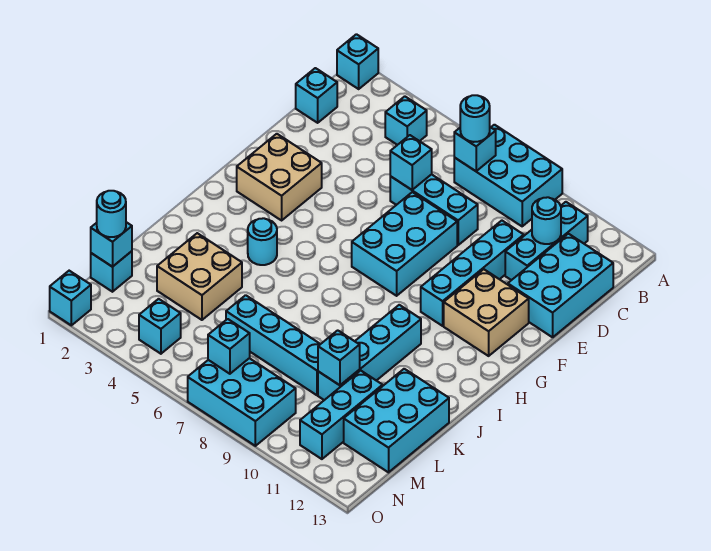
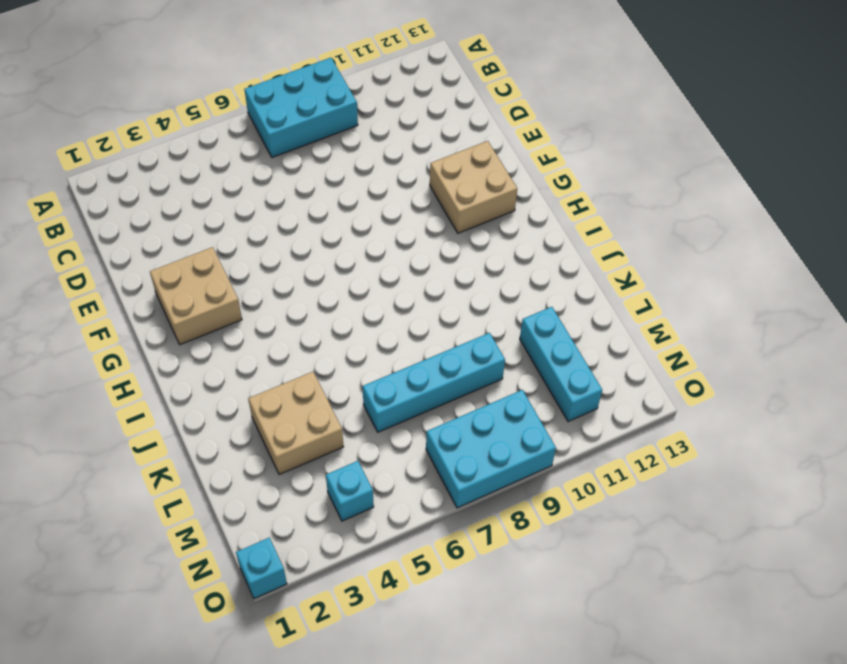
none -> cyan 1x1 brick [337,34,378,89]
none -> cyan 1x1 brick [385,96,427,145]
none -> cyan 1x3 brick [505,202,588,280]

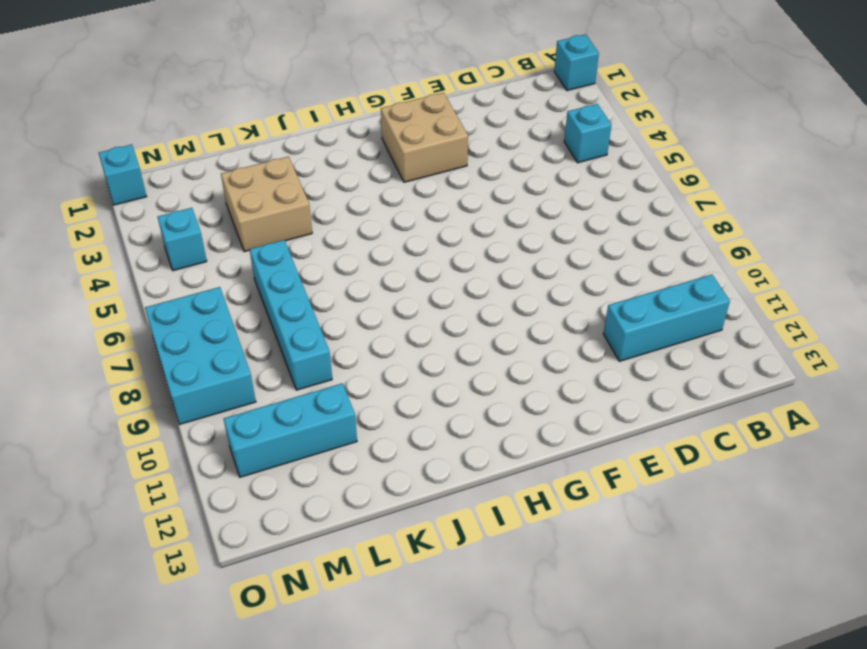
none -> cyan 2x3 brick [454,125,562,226]
none -> cyan 1x1 brick [296,68,337,123]
none -> cyan 2x3 brick [508,234,613,337]

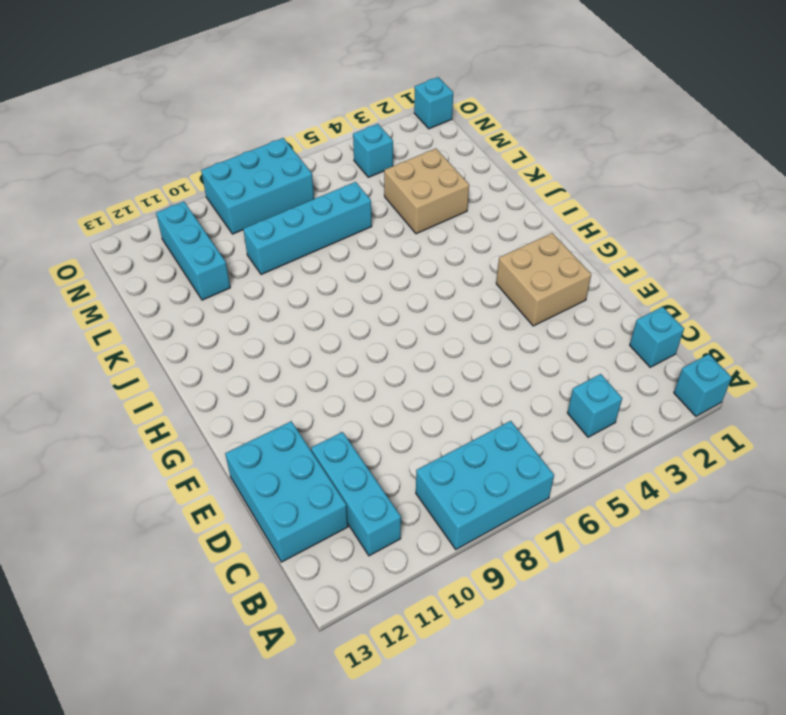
none -> cyan 1x3 brick [390,174,478,245]
none -> cyan 1x4 brick [421,221,524,326]
none -> cyan 2x3 brick [352,192,457,296]

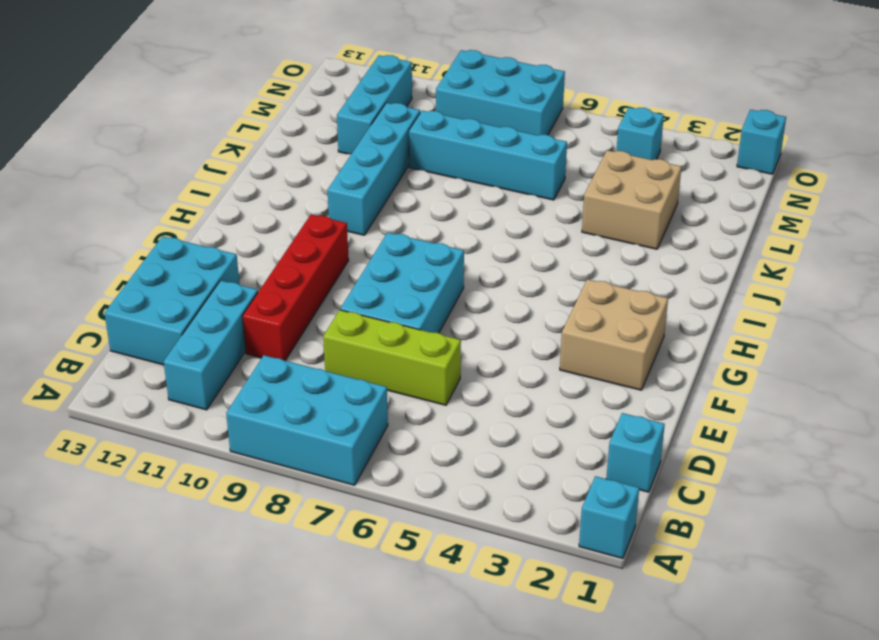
lime 1x3 brick [323,310,461,405] -> cyan 1x3 brick [390,174,478,245]
red 1x4 brick [242,215,349,361] -> cyan 1x4 brick [421,221,524,326]
none -> cyan 1x1 brick [385,96,427,145]
none -> tan 2x2 brick [444,269,529,356]
none -> cyan 1x1 round brick [248,218,277,265]

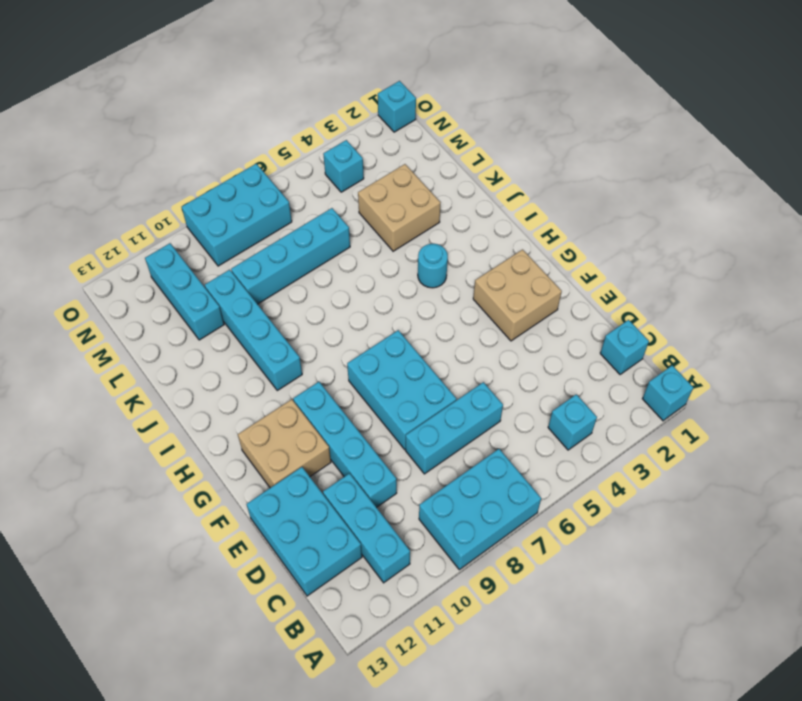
none -> cyan 2x3 brick [344,369,449,472]
none -> cyan 1x1 brick [91,251,132,292]
none -> cyan 1x1 brick [454,127,496,171]

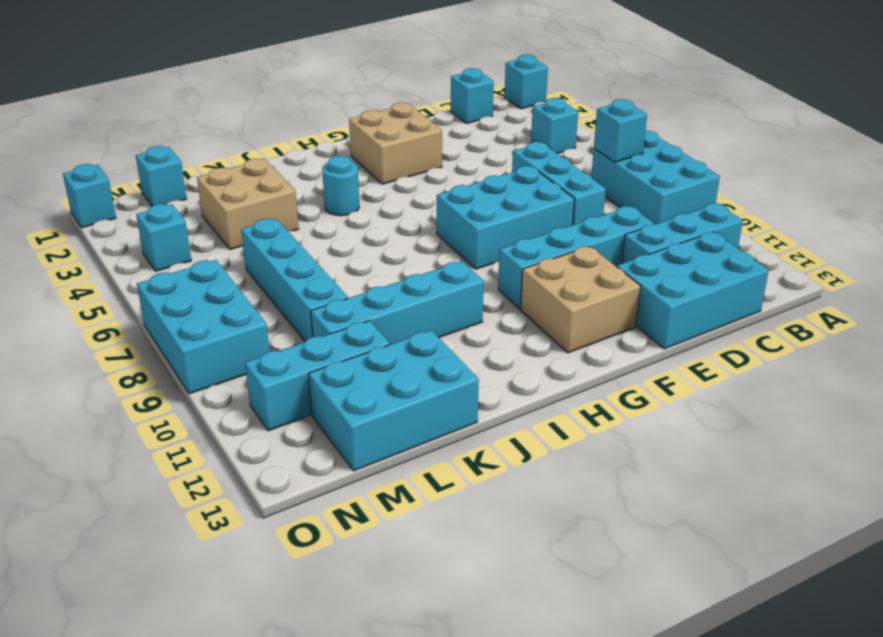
none -> cyan 1x1 round brick [532,197,561,244]
none -> cyan 1x1 brick [390,135,432,190]
none -> cyan 1x1 brick [318,330,360,385]

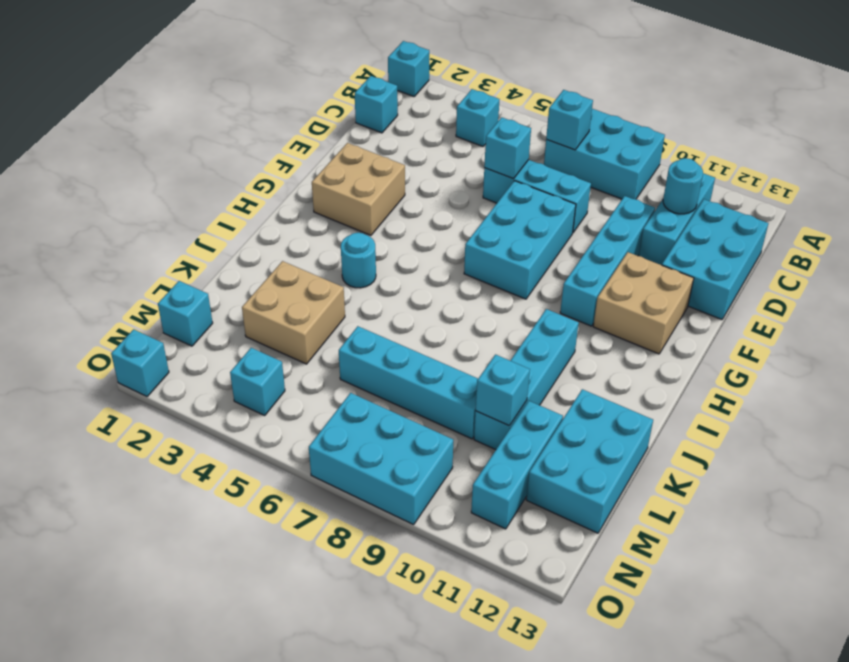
none -> cyan 1x1 brick [91,222,132,267]
none -> cyan 1x1 brick [208,319,250,374]
none -> cyan 1x1 round brick [460,95,490,142]

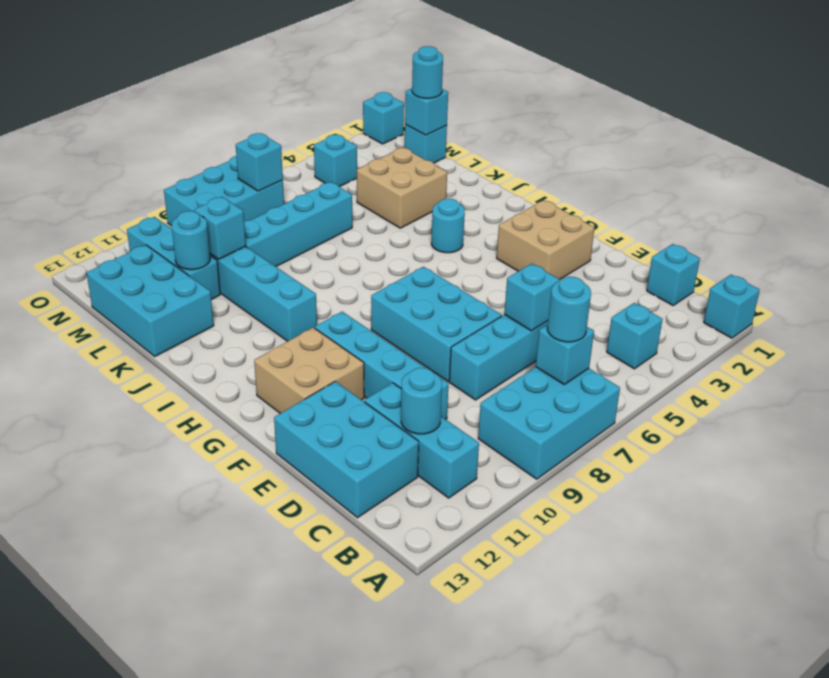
cyan 1x1 round brick [172,211,210,270] -> none

